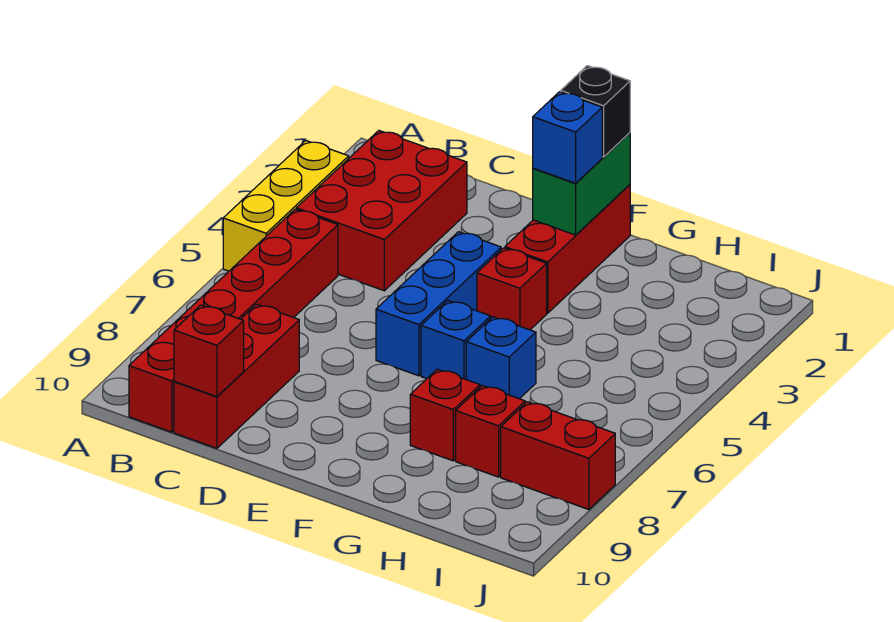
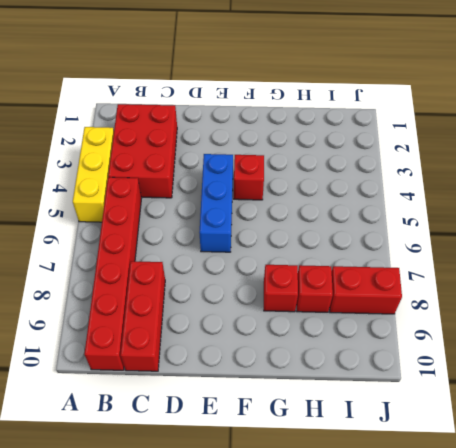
none -> red 1x3 brick [505,185,630,313]
none -> blue 1x1 brick [421,301,491,379]
none -> blue 1x1 brick [466,317,536,399]

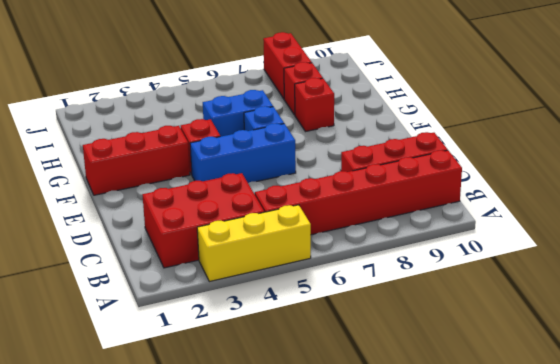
blue 1x2 brick [203,90,273,137] -> blue 1x1 brick [466,317,536,399]
none -> red 1x1 brick [174,305,244,397]
none -> green 1x2 brick [533,133,630,235]
none -> black 1x1 brick [561,66,630,157]

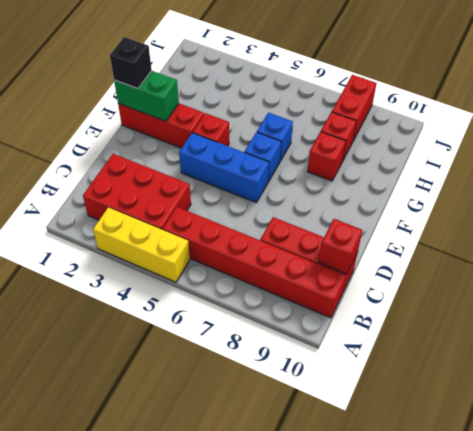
none -> blue 1x1 brick [533,92,602,183]

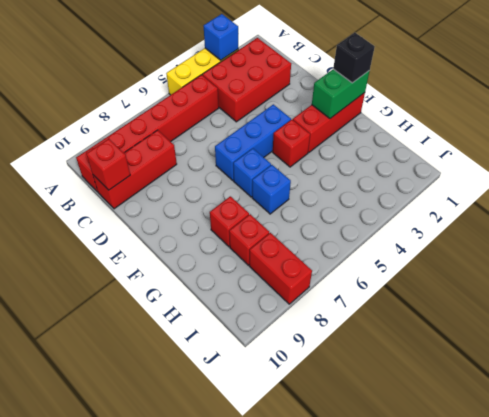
blue 1x1 brick [204,14,238,60] -> blue 1x1 brick moved to [533,92,602,183]

